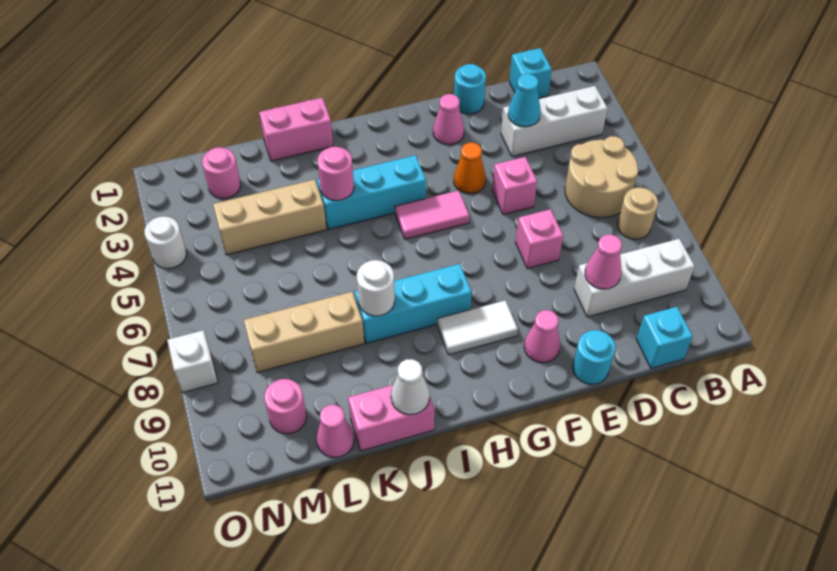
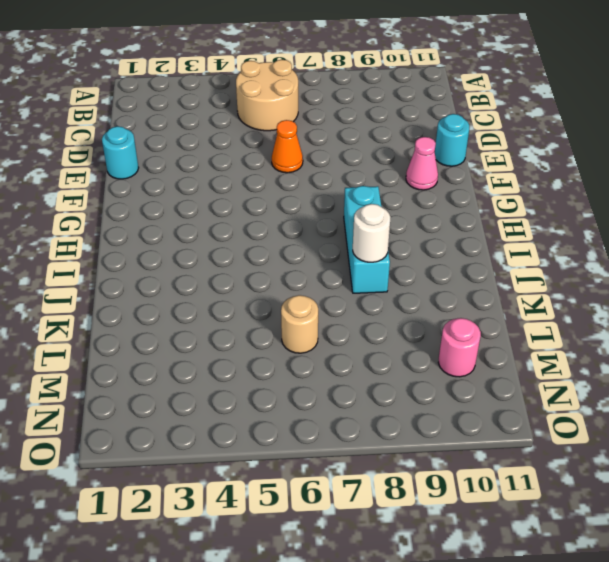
orange 1x1 cone [272,120,303,173] -> orange 1x1 cone moved to [454,143,486,194]
tan 1x1 round brick [281,295,318,353] -> tan 1x1 round brick moved to [618,187,658,239]
none -> white 1x3 brick [501,86,607,156]
none -> white 1x3 brick [574,239,694,317]
none -> cyan 1x1 brick [509,48,552,98]
none -> cyan 1x1 brick [636,307,693,368]

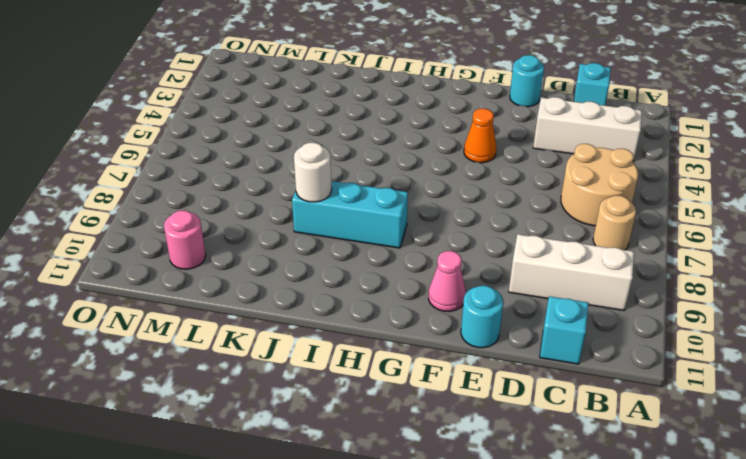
none -> pink 1x1 brick [492,157,537,215]
none -> pink 1x1 brick [515,209,563,269]
none -> pink 1x1 cone [433,94,464,145]
none -> pink 1x2 tile [395,190,469,239]

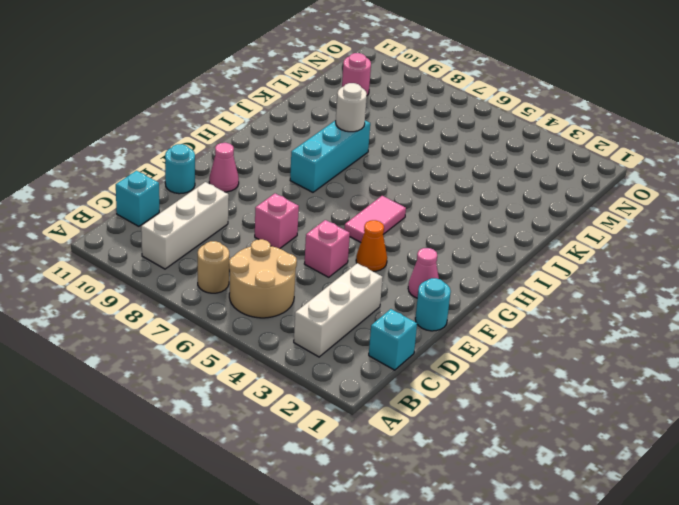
none -> white 1x2 tile [437,300,518,355]
none -> cyan 1x3 brick [317,155,426,229]
none -> pink 1x2 brick [259,98,333,161]
none -> pink 1x2 brick [348,385,434,451]

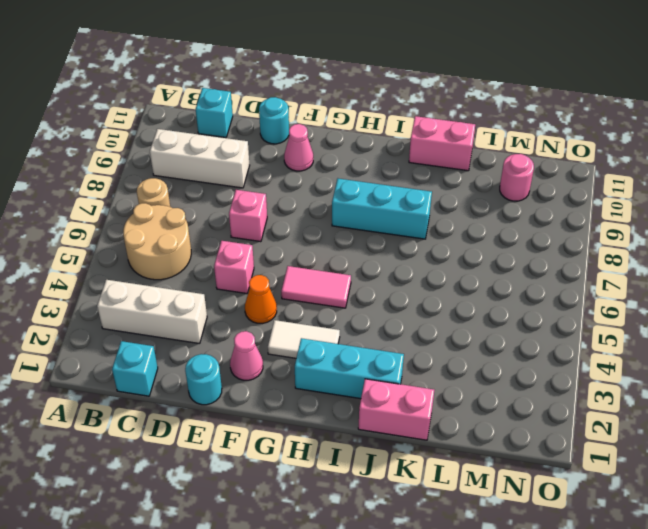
white 1x2 tile [268,320,340,358] -> white 1x2 tile moved to [437,300,518,355]
cyan 1x3 brick [295,338,404,399] -> cyan 1x3 brick moved to [317,155,426,229]
none -> tan 1x3 brick [213,180,327,255]
none -> tan 1x3 brick [244,292,364,373]
none -> pink 1x1 cone [316,405,354,458]
none -> pink 1x1 round brick [202,147,241,199]

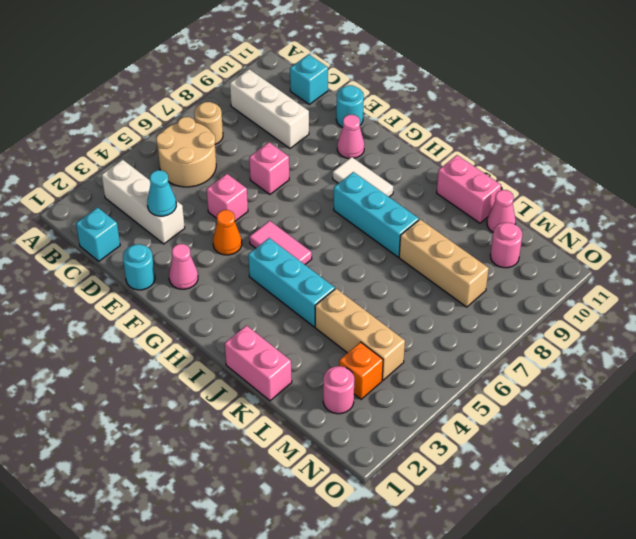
orange 1x1 brick [339,342,383,399] -> none
none -> white 1x1 round brick [144,216,187,269]
none -> white 1x1 brick [167,330,218,393]
none -> pink 1x1 cone [585,235,622,289]
none -> pink 1x1 round brick [317,147,354,201]

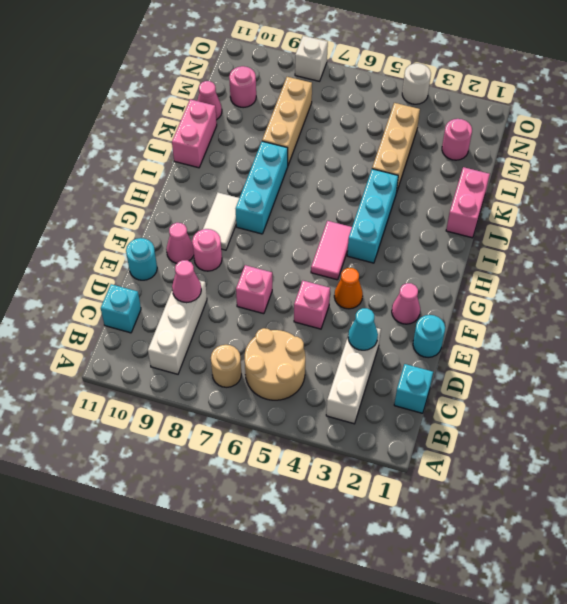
pink 1x1 round brick [192,229,222,271] -> pink 1x1 round brick moved to [317,147,354,201]
none -> white 1x1 round brick [356,260,395,316]
none -> white 1x1 cone [391,359,430,415]

